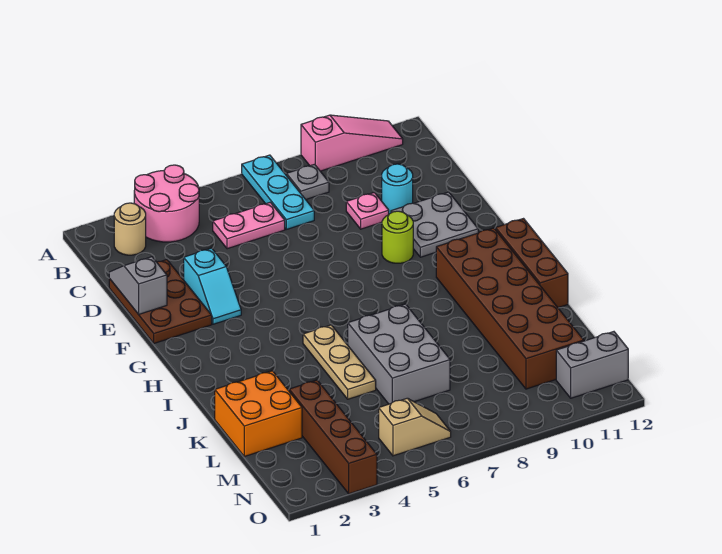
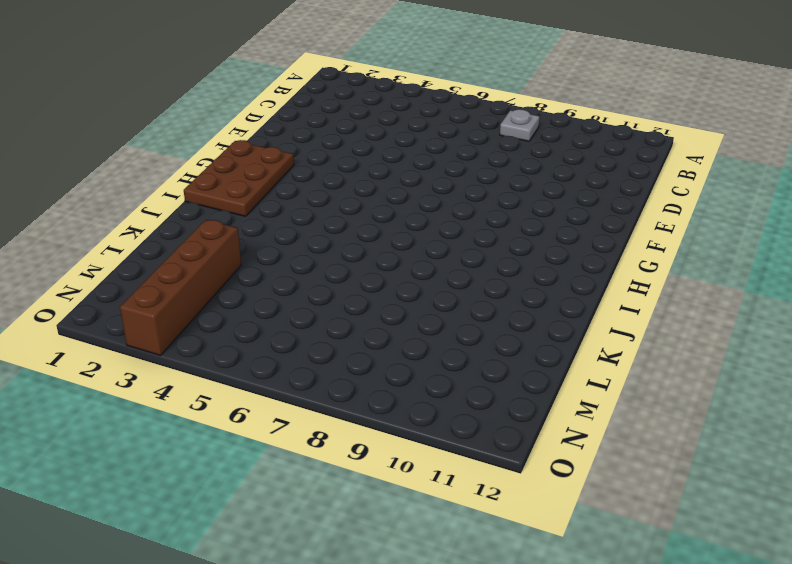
brown 2x3 plate [184,140,294,216] -> brown 2x3 plate moved to [109,260,212,343]
none -> pink 2x2 round brick [134,165,199,242]
none -> cyan 1x3 plate [242,155,314,229]
none -> pink 1x3 slope [301,115,403,171]

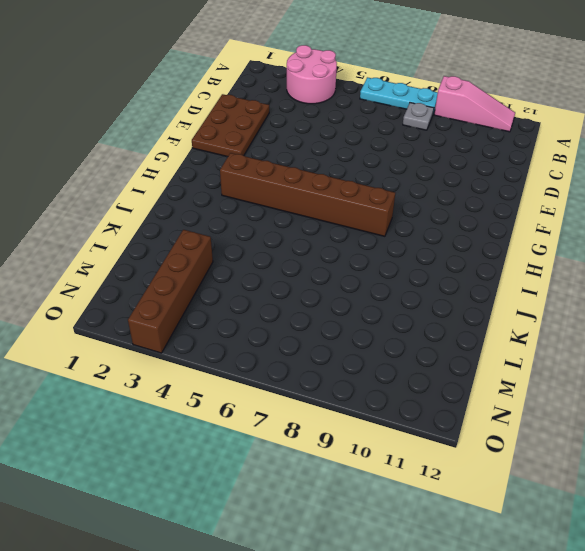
cyan 1x3 plate [360,77,438,113] -> cyan 1x3 plate turned to [242,155,314,229]
brown 1x6 brick [220,153,395,236] -> none
none -> tan 1x1 round brick [114,203,146,255]
none -> pink 1x2 plate [213,202,285,249]
none -> pink 1x1 plate [346,192,389,229]

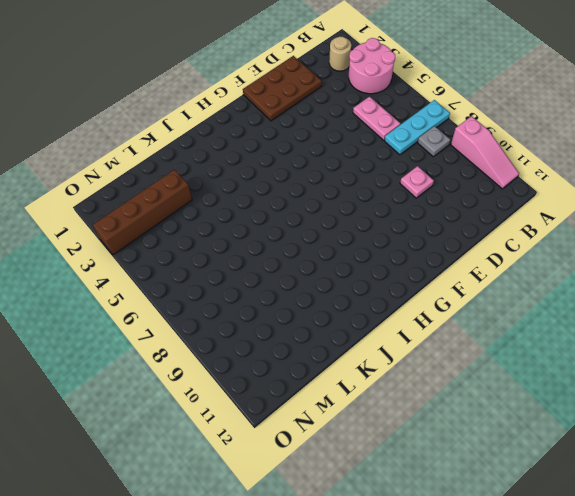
none -> cyan 1x1 round brick [382,164,413,214]
none -> cyan 1x2 slope [184,248,241,324]
none -> grey 2x2 plate [391,192,478,257]

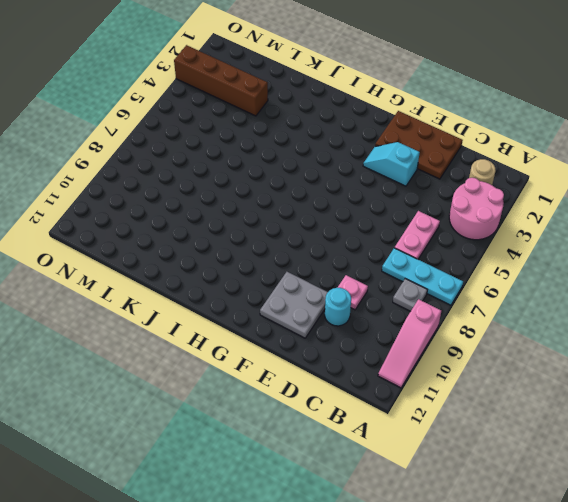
none -> lime 1x1 round brick [382,211,413,263]
none -> brown 2x6 brick [436,228,584,389]
none -> brown 1x3 brick [495,219,568,308]

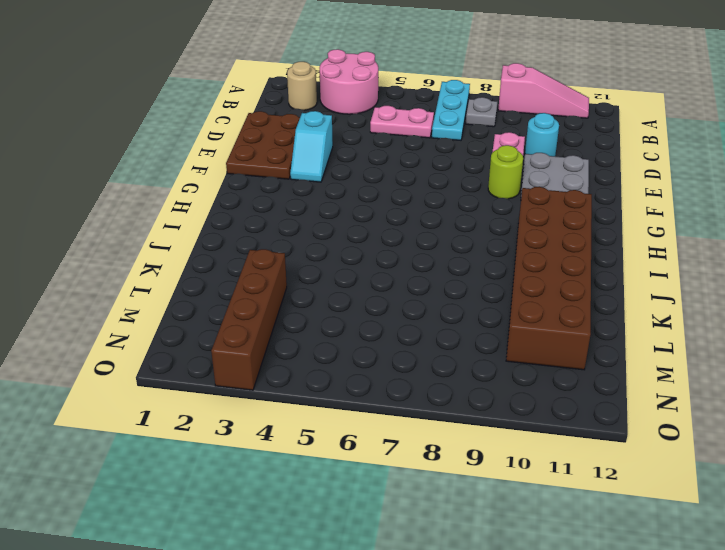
none -> brown 1x3 brick [495,219,568,308]
none -> tan 1x3 plate [303,325,376,399]
none -> grey 2x3 brick [348,304,450,404]

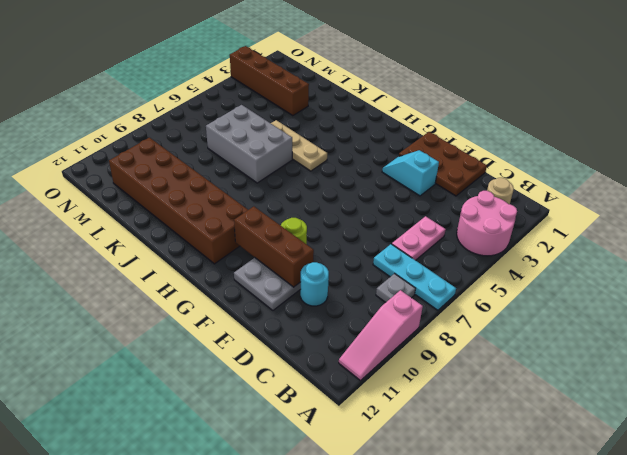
brown 1x3 brick [234,206,314,287] -> brown 1x3 brick moved to [495,219,568,308]
none -> pink 1x1 plate [346,192,389,229]
none -> orange 2x2 brick [215,371,302,456]
none -> tan 1x2 slope [379,398,451,456]

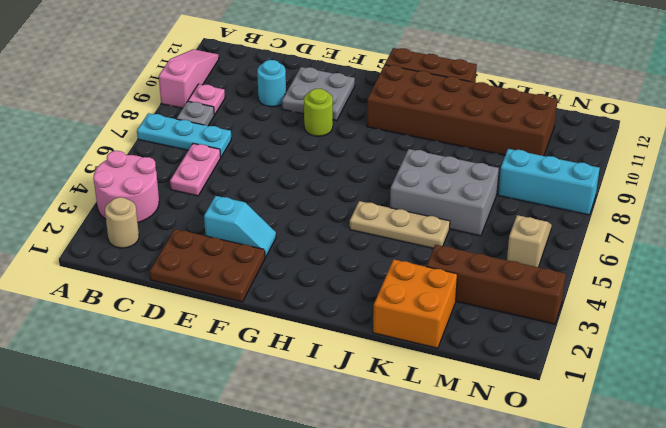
pink 1x1 plate [188,84,225,115] -> pink 1x1 plate moved to [346,192,389,229]
cyan 1x3 brick [498,149,600,215] -> none
none -> grey 1x2 brick [556,332,628,398]
none -> grey 1x2 slope [109,257,167,314]

